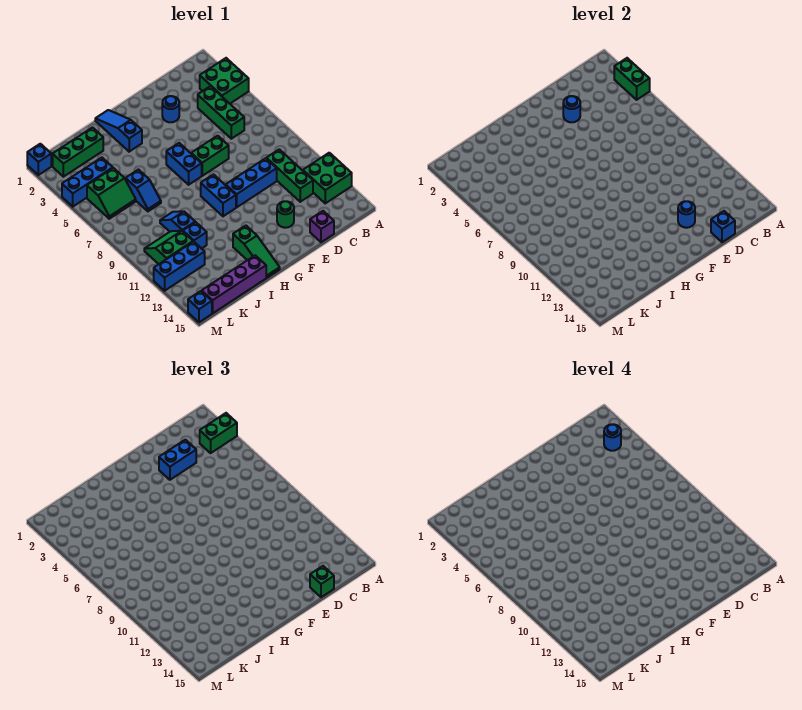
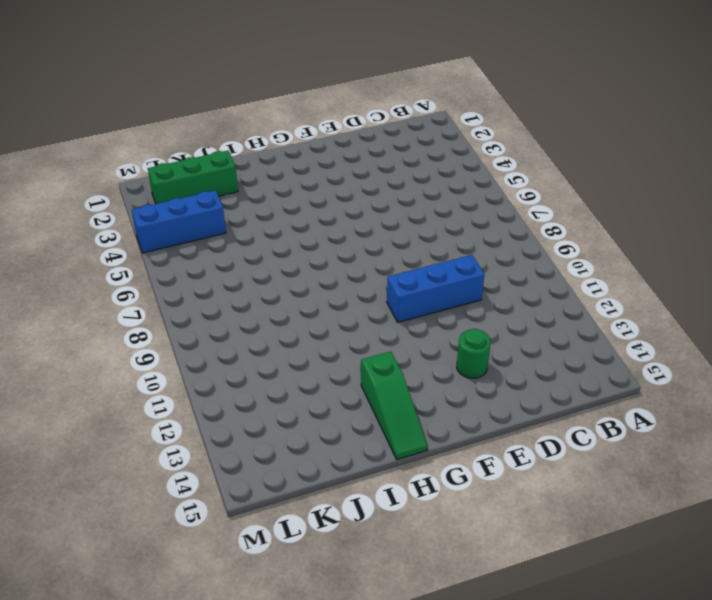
none -> green 2x2 brick [200,58,249,104]
none -> green 2x2 brick [303,153,352,203]
none -> green 1x3 brick [198,86,244,139]
none -> green 1x3 brick [266,149,313,202]

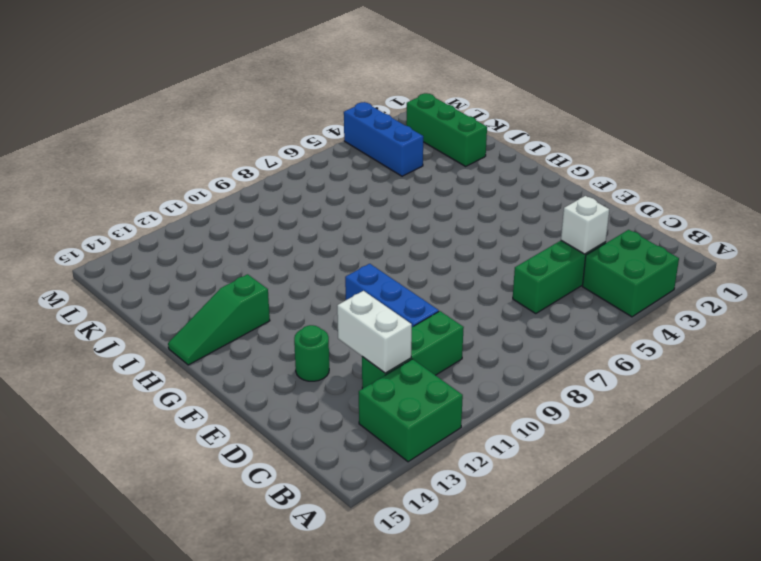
white 1x1 brick [561,196,609,254] -> none
white 1x2 brick [337,291,412,373] -> none
none -> purple 1x1 brick [310,211,334,242]
none -> blue 1x1 round brick [162,96,179,122]
none -> green 1x2 brick [191,136,229,176]
none -> blue 1x2 brick [166,143,202,185]

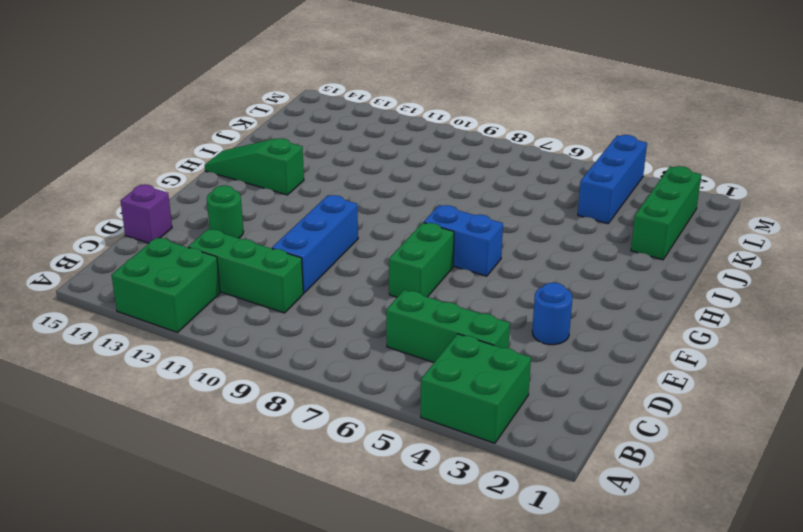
none -> blue 1x2 brick [201,175,236,216]
none -> blue 1x3 slope [95,110,142,152]
none -> purple 1x4 brick [202,255,266,313]
none -> blue 1x2 slope [126,170,161,211]

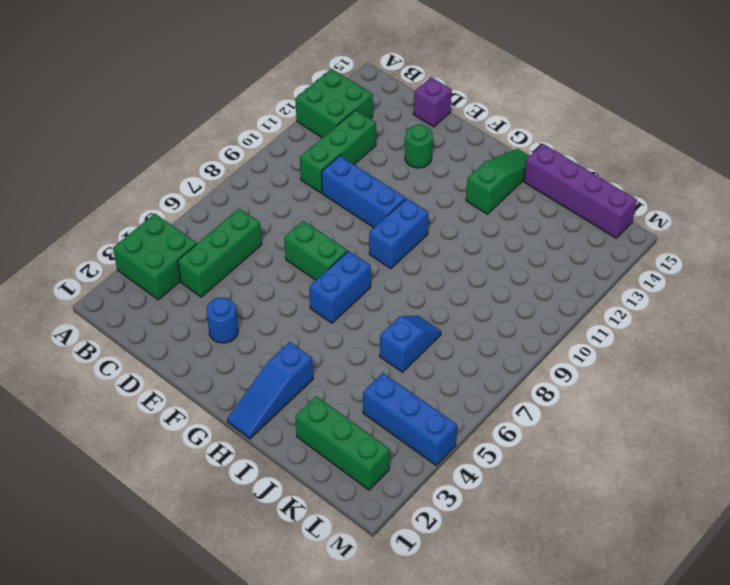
none -> blue 1x2 slope [160,211,195,232]
none -> blue 1x1 brick [183,222,207,249]
none -> green 2x2 slope [87,168,136,219]
none -> green 2x2 slope [144,231,193,264]

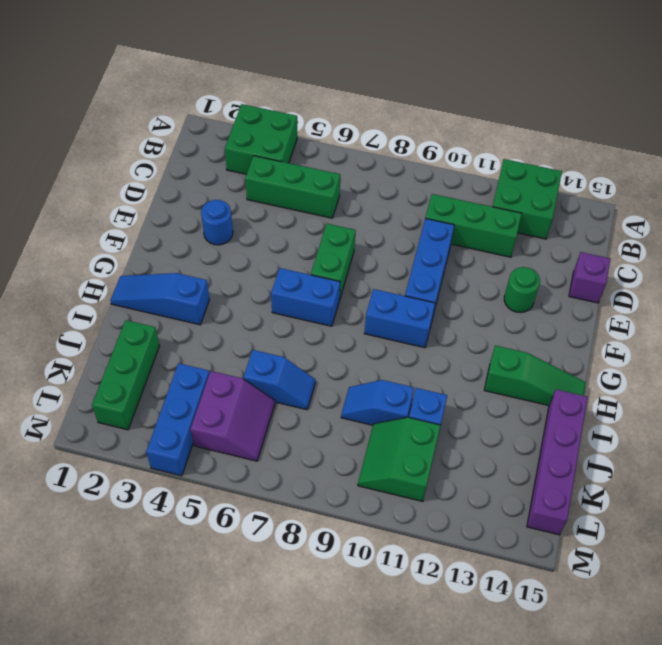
purple 2x2 slope [191,371,275,461] -> green 2x2 slope [87,168,136,219]
none -> blue 1x3 brick [154,242,205,291]
none -> blue 1x1 brick [27,144,51,175]
none -> blue 1x1 brick [188,291,212,322]
none -> green 1x2 brick [614,58,650,100]

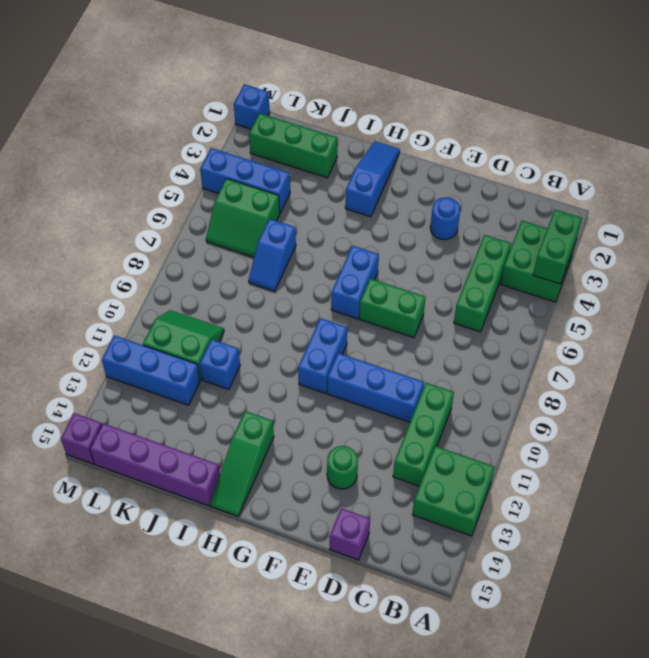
purple 1x1 brick [61,413,102,464] -> blue 1x1 brick [188,291,212,322]
none -> blue 1x2 slope [160,211,195,232]
none -> blue 1x1 brick [711,211,735,242]
none -> blue 1x1 round brick [563,96,580,122]
none -> blue 1x1 round brick [678,201,695,228]

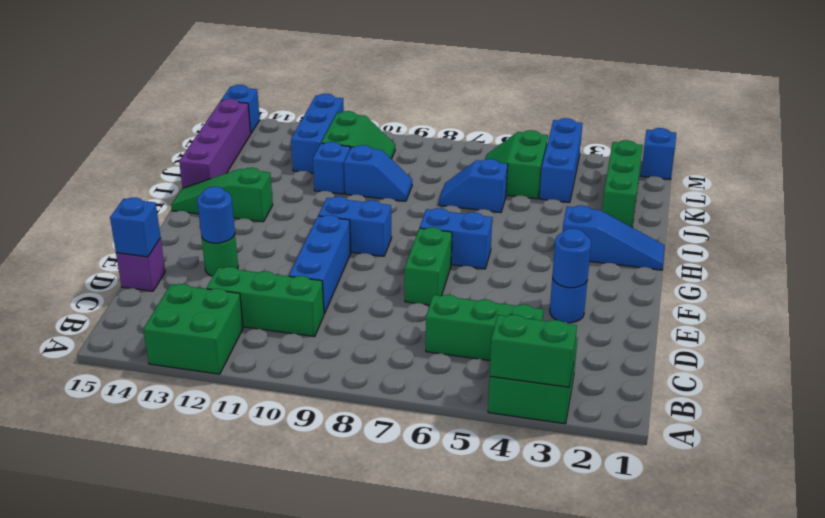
none -> green 1x2 brick [200,413,237,453]
none -> blue 1x2 brick [159,440,196,480]
none -> green 1x1 brick [310,566,334,597]
none -> blue 1x1 round brick [604,424,621,451]

